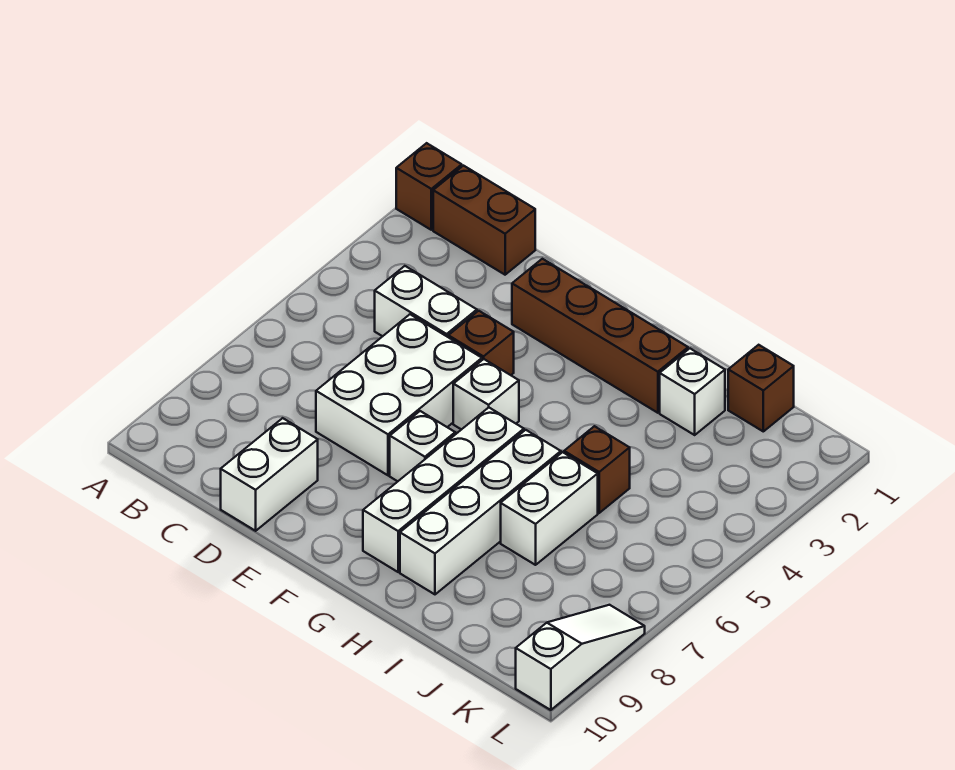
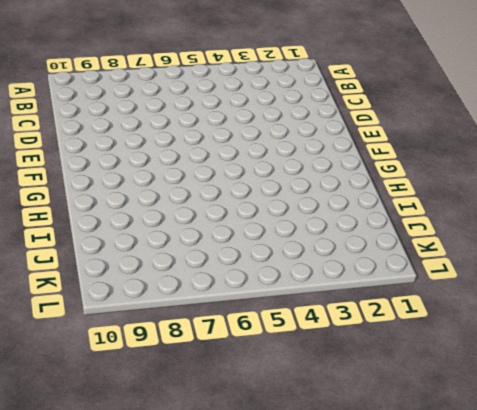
none -> brown 1x1 brick [396,143,462,230]
none -> brown 1x2 brick [433,166,535,275]
none -> white 1x2 brick [375,266,477,337]

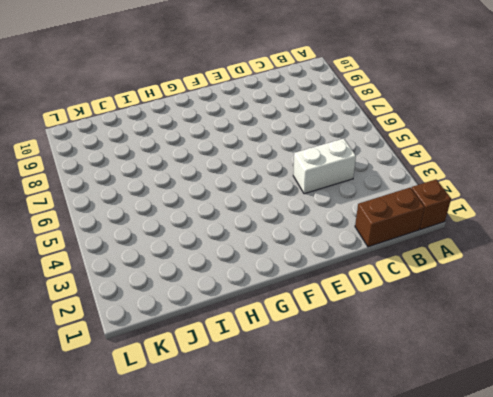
none -> white 2x3 brick [316,314,482,475]
none -> white 1x2 brick [221,418,318,531]
none -> brown 1x4 brick [512,259,688,413]

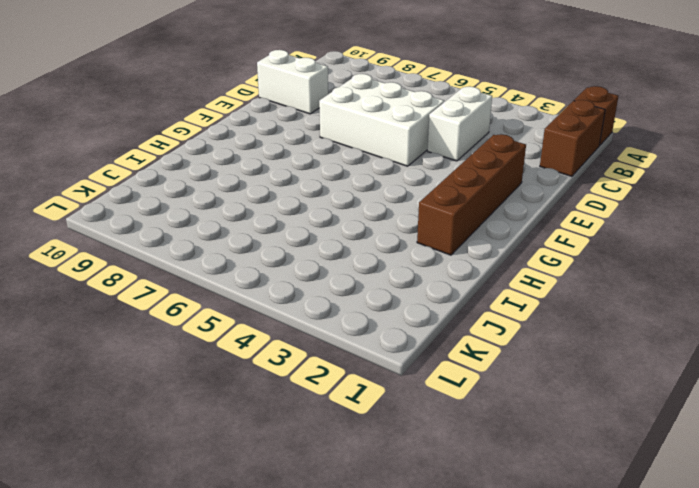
none -> brown 1x1 brick [448,311,514,375]
none -> white 1x1 brick [453,359,519,430]
none -> white 1x1 brick [390,411,455,481]

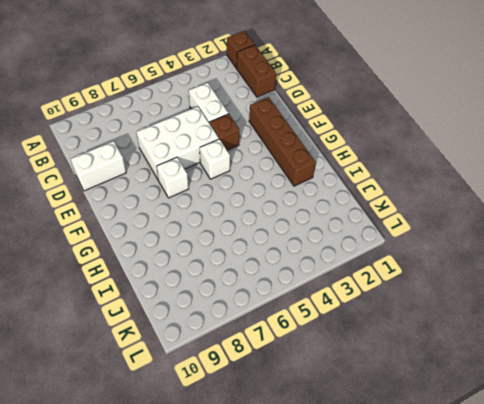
none -> white 1x4 brick [363,408,524,572]
none -> white 1x4 brick [400,430,561,594]
none -> white 1x1 brick [660,349,725,435]

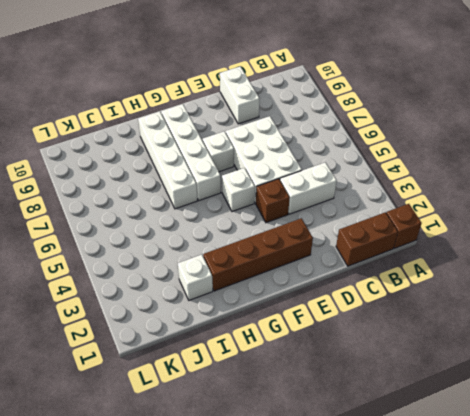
none -> brown 1x1 brick [564,426,630,513]
none -> white 1x2 brick [501,452,598,565]
none -> brown 1x1 brick [728,345,794,431]

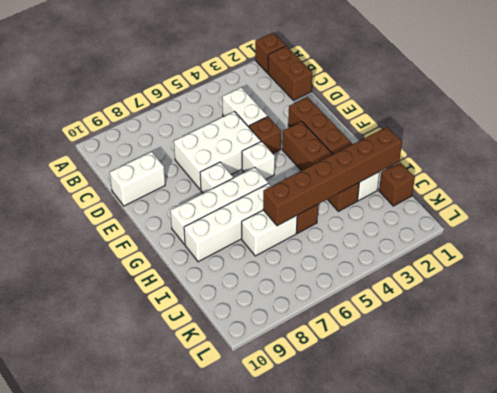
brown 1x4 brick [282,121,359,211] -> none
brown 1x6 brick [263,127,402,226] -> none
none -> white 1x3 slope [516,605,645,710]

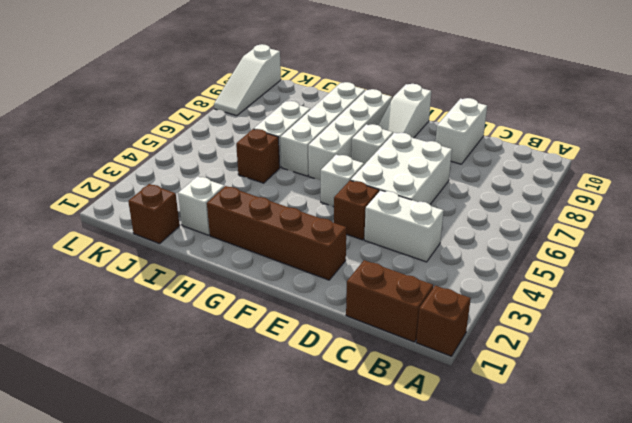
white 1x3 slope [378,84,431,138] -> none

